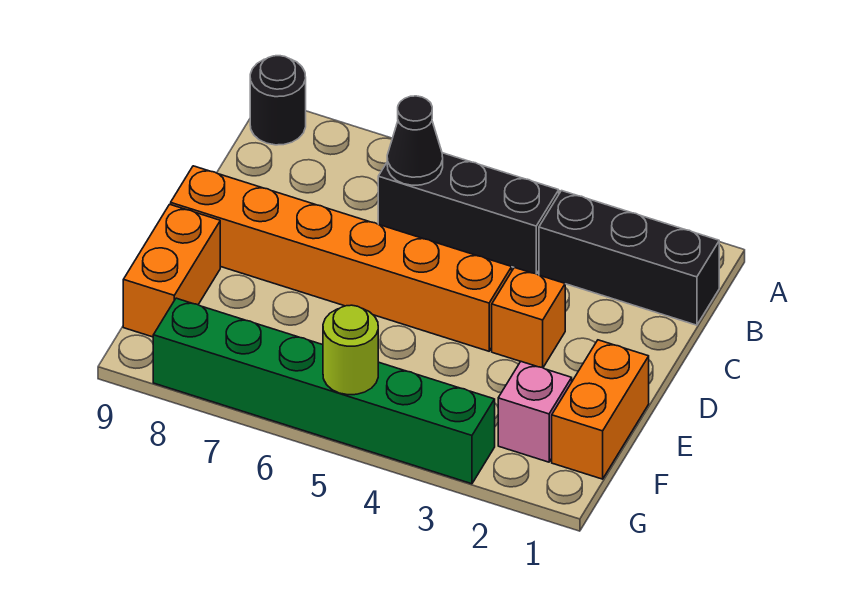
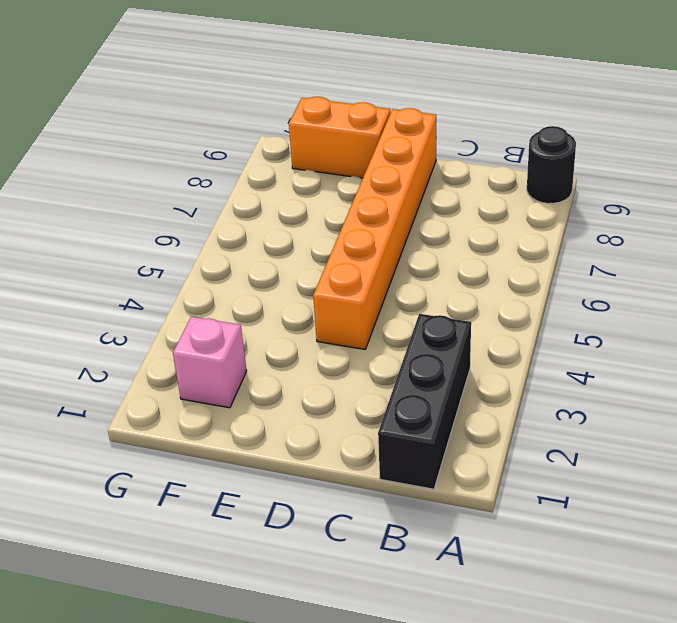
none -> black 1x3 brick [378,153,559,274]
none -> orange 1x1 brick [492,267,565,368]

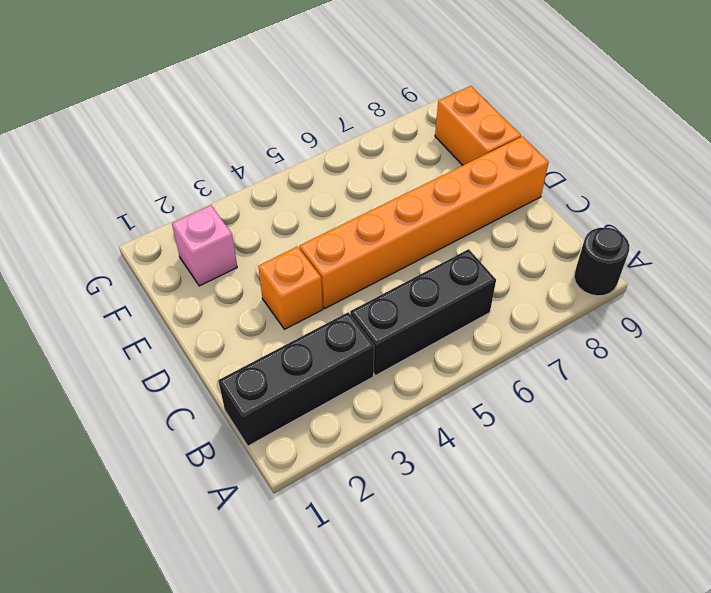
none -> orange 1x2 brick [552,340,649,479]
none -> green 1x6 brick [153,298,495,484]

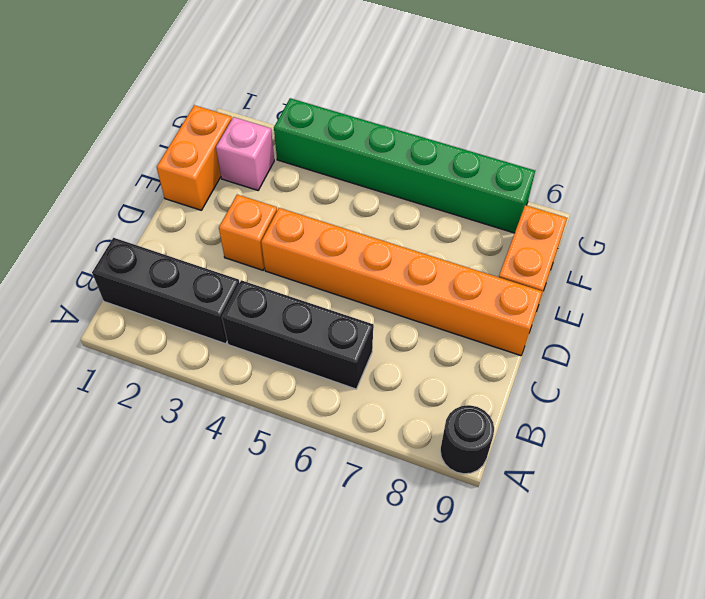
none -> black 1x1 cone [387,96,443,185]
none -> lime 1x1 round brick [323,305,378,395]

